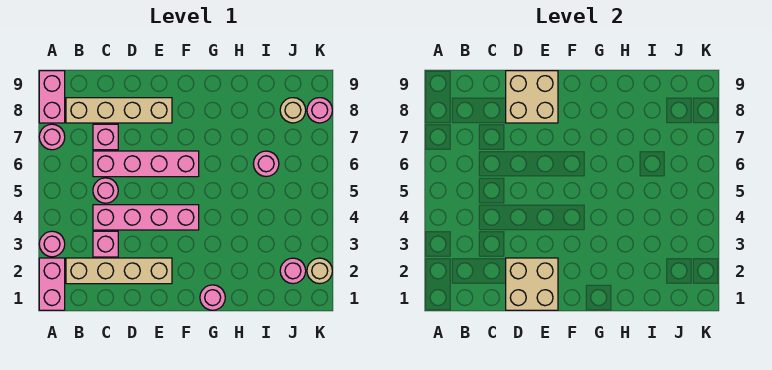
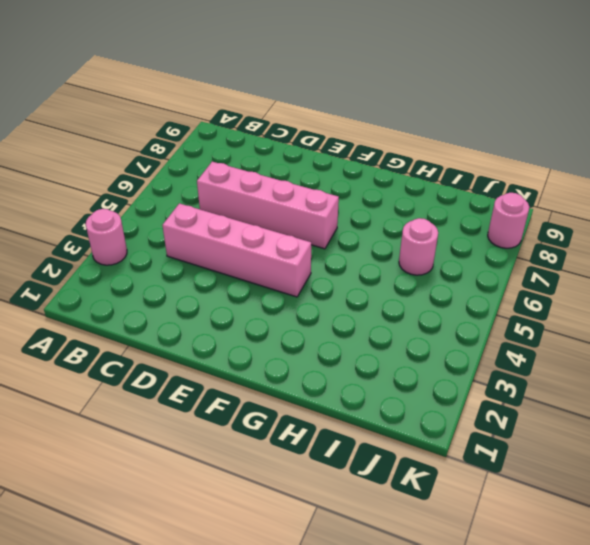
none -> pink 1x2 brick [39,258,65,310]
none -> pink 1x1 round brick [39,124,65,150]
none -> pink 1x2 brick [39,71,65,123]

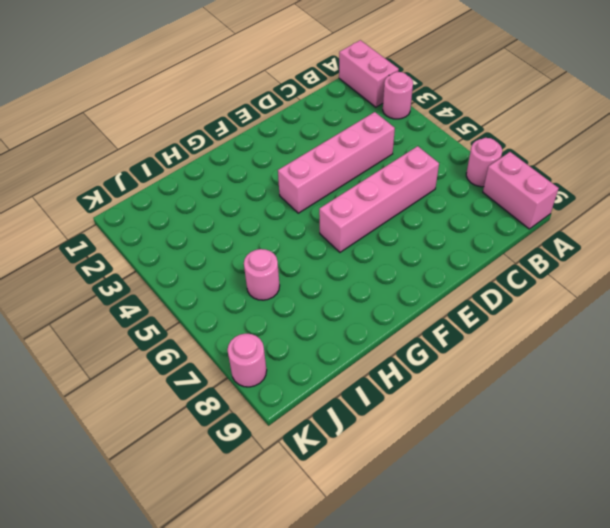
none -> tan 1x4 brick [66,258,172,284]
none -> tan 1x4 brick [66,98,172,123]
none -> pink 1x1 brick [93,231,118,257]

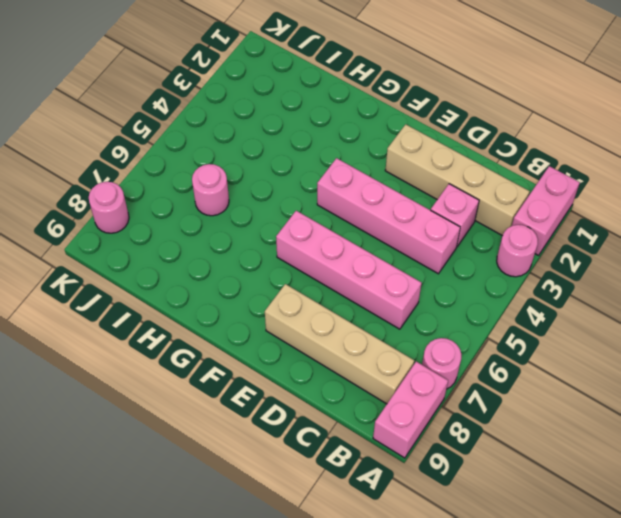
none -> pink 1x1 round brick [93,178,118,203]
none -> pink 1x1 brick [93,124,118,150]
none -> pink 1x1 round brick [200,285,225,310]

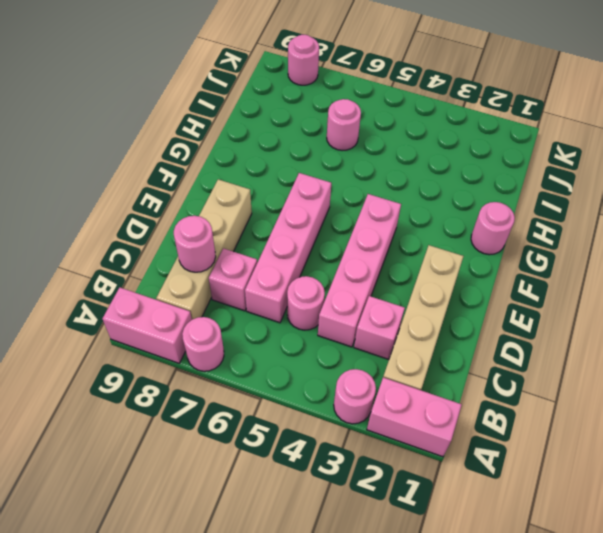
pink 1x1 round brick [174,216,216,272] -> pink 1x1 round brick moved to [280,258,306,284]
none -> tan 1x1 round brick [280,98,306,123]
none -> tan 1x1 round brick [307,258,332,284]
none -> tan 2x2 brick [506,258,558,310]

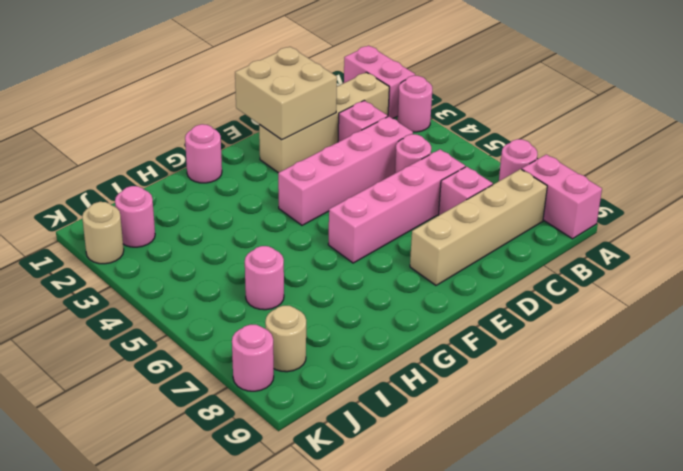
none -> tan 2x2 brick [506,71,558,123]

